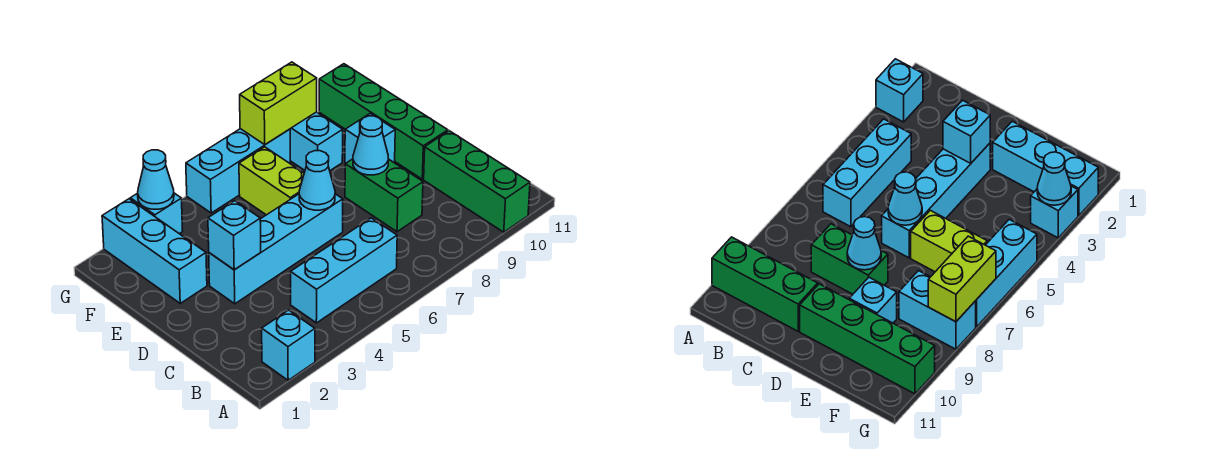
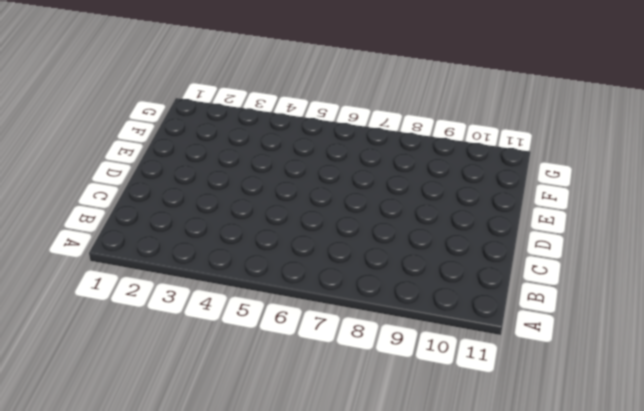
none -> cyan 1x1 brick [262,310,315,380]
none -> green 1x3 brick [424,131,530,232]
none -> cyan 1x3 brick [291,218,397,323]

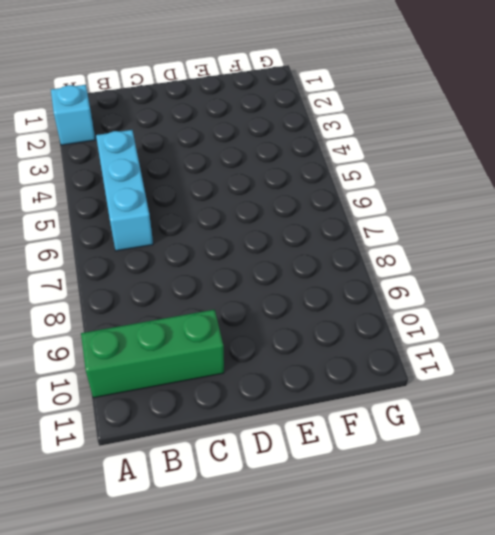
none -> green 1x2 brick [345,159,423,232]
none -> cyan 1x4 brick [209,194,343,304]
none -> green 1x4 brick [319,64,448,179]

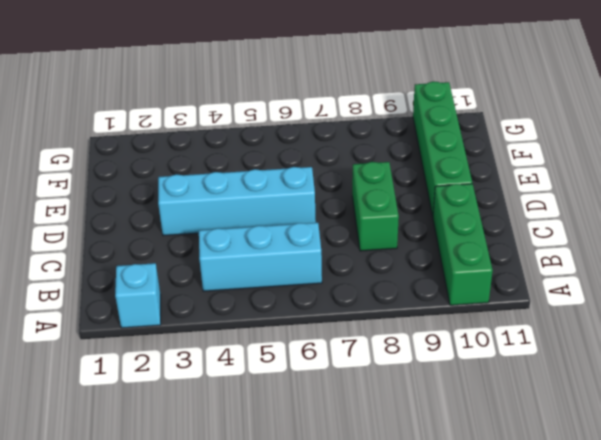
none -> cyan 1x3 brick [102,199,207,303]
none -> lime 1x2 brick [239,147,304,215]
none -> cyan 1x1 brick [345,114,395,163]

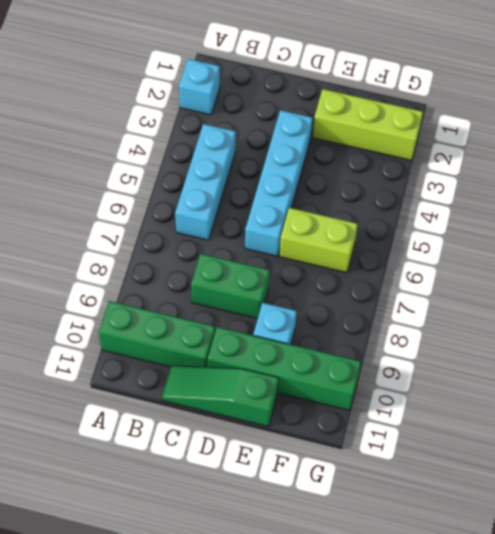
green 1x3 slope [162,366,279,426] -> none
lime 1x3 brick [313,89,423,160] -> cyan 1x3 brick [102,199,207,303]
none -> cyan 1x2 brick [290,112,343,170]
none -> cyan 1x1 brick [130,193,183,234]
none -> cyan 1x3 brick [186,129,290,213]

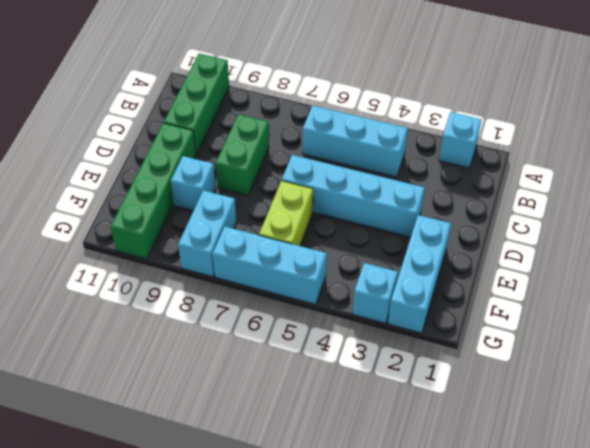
none -> cyan 1x1 brick [208,201,261,270]
none -> cyan 1x1 cone [299,151,335,210]
none -> cyan 1x1 cone [353,116,389,175]

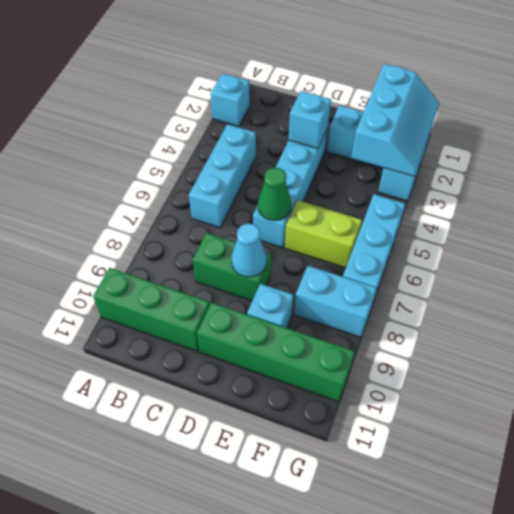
green 1x1 cone [258,168,291,220] -> cyan 1x1 cone [299,151,335,210]
cyan 2x3 slope [351,64,440,177] -> cyan 1x1 cone [138,150,174,209]
none -> lime 1x2 brick [240,62,317,144]

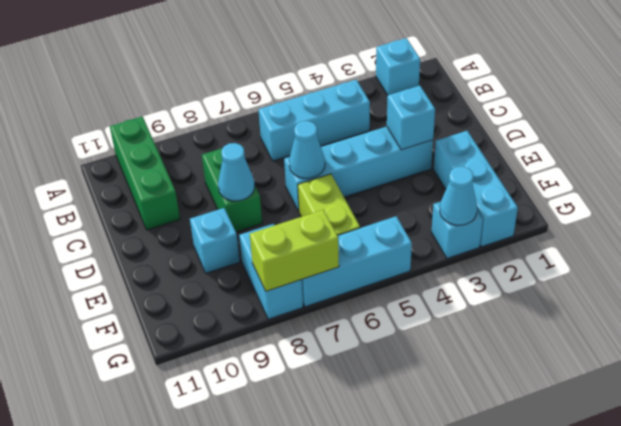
none -> green 1x4 brick [319,64,448,179]

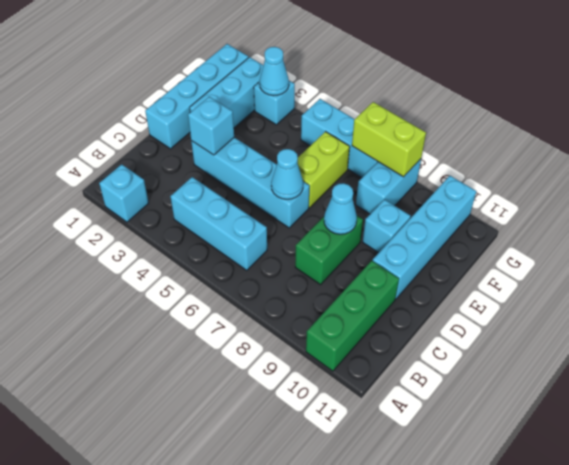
cyan 1x4 brick [145,44,248,149] -> none
cyan 1x4 brick [373,176,476,299] -> green 1x4 brick [319,64,448,179]

